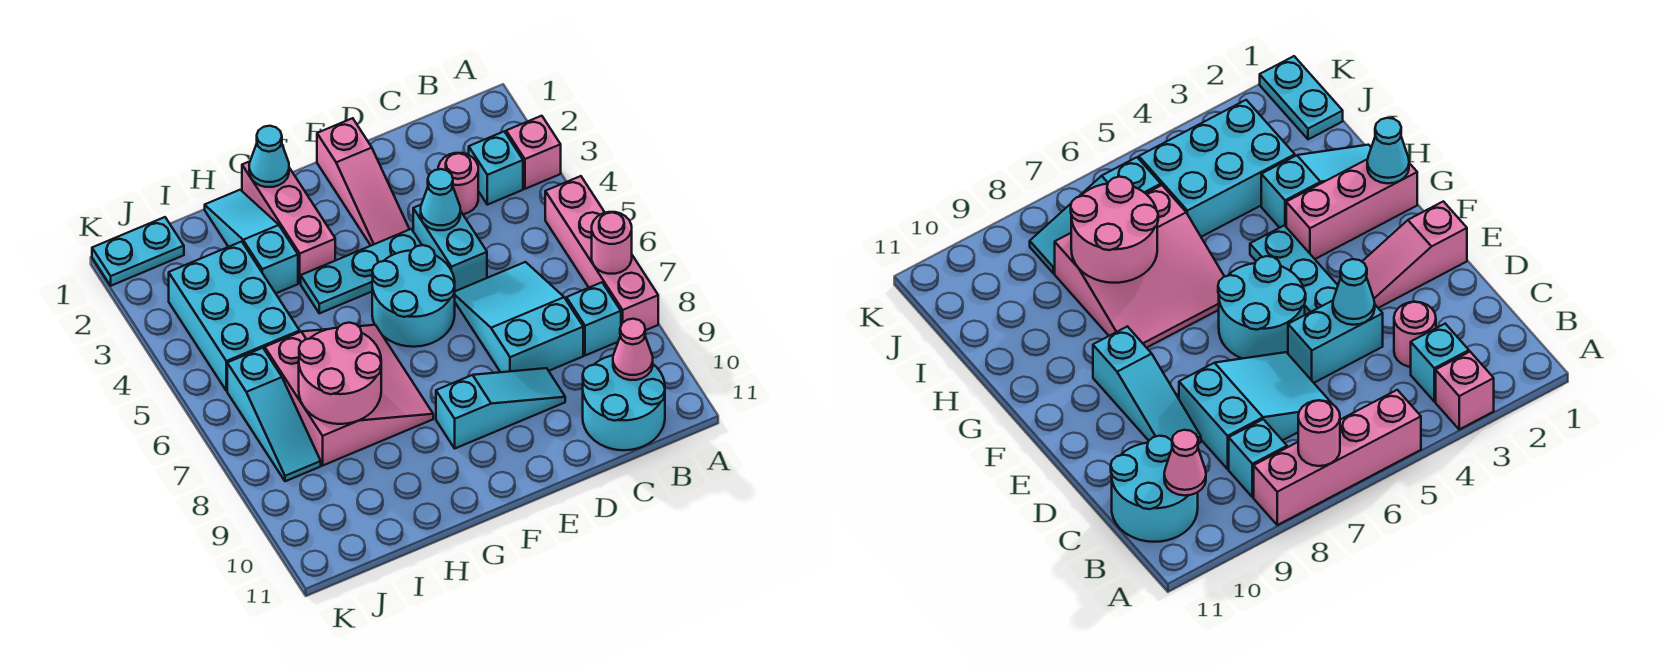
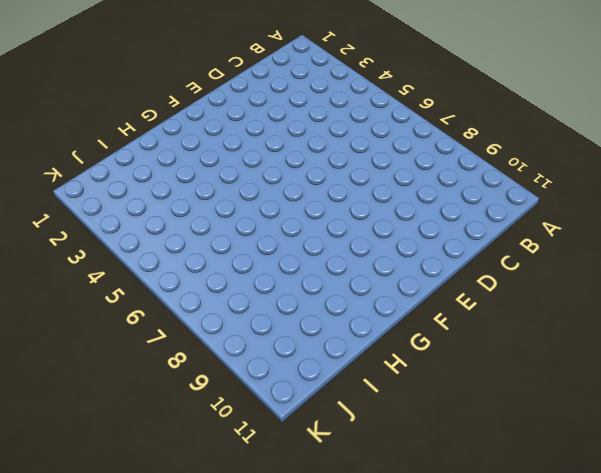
none -> pink 1x1 brick [506,116,561,189]
none -> pink 1x4 brick [545,176,658,330]
none -> cyan 1x1 brick [469,132,523,205]

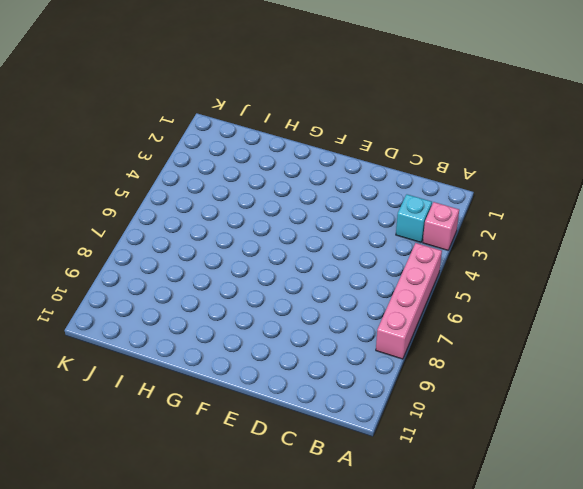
none -> cyan 1x1 brick [567,282,621,356]
none -> cyan 2x2 round brick [583,355,665,450]
none -> pink 1x1 round brick [438,153,478,214]

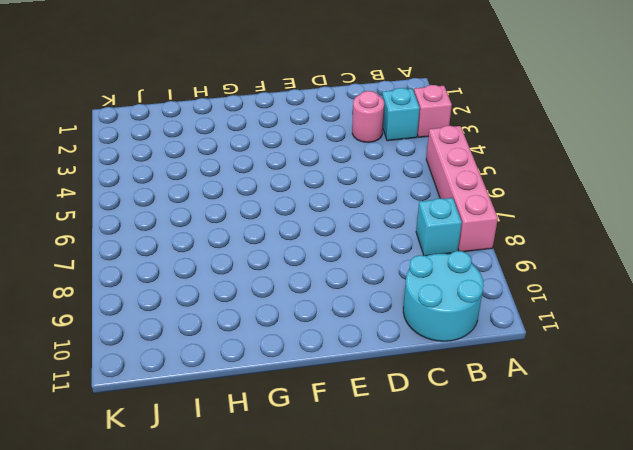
none -> cyan 2x3 slope [455,262,583,372]
none -> cyan 1x2 brick [413,205,487,291]
none -> cyan 1x3 slope [436,368,565,448]

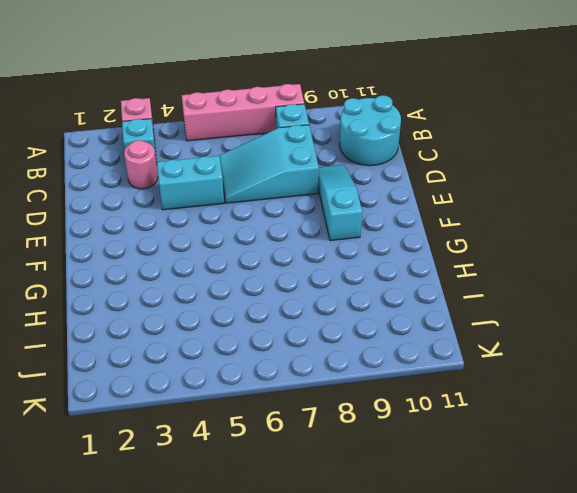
none -> pink 1x3 slope [317,118,409,245]
none -> cyan 1x3 plate [301,229,422,313]
none -> cyan 2x2 round brick [372,245,455,347]

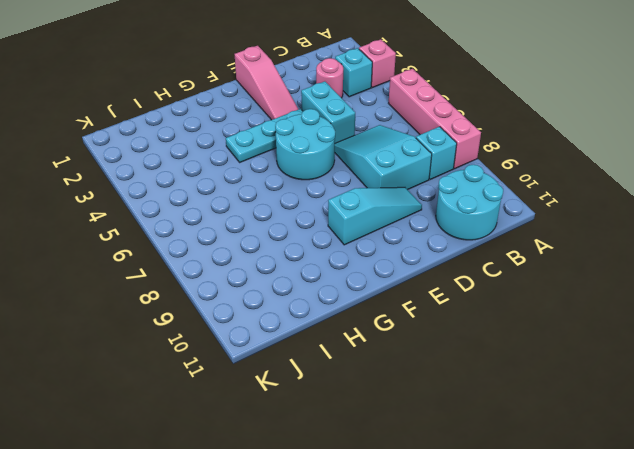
none -> pink 1x3 brick [242,161,335,283]
none -> pink 3x3 slope [265,325,433,465]
none -> cyan 1x3 slope [205,190,298,293]

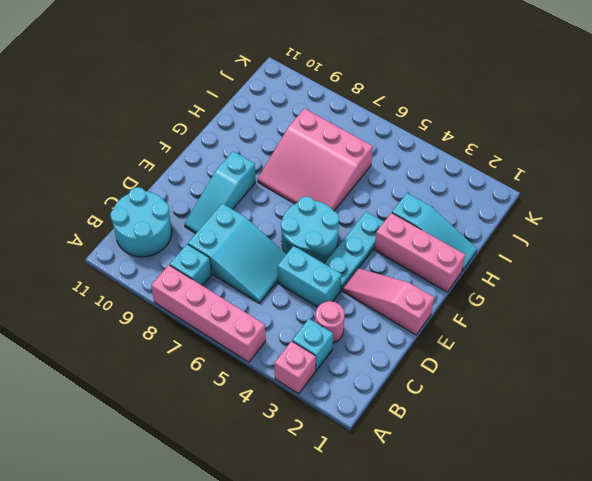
none -> cyan 2x3 brick [169,242,300,391]
none -> cyan 1x2 plate [92,217,184,286]
none -> cyan 1x3 slope [227,348,321,481]

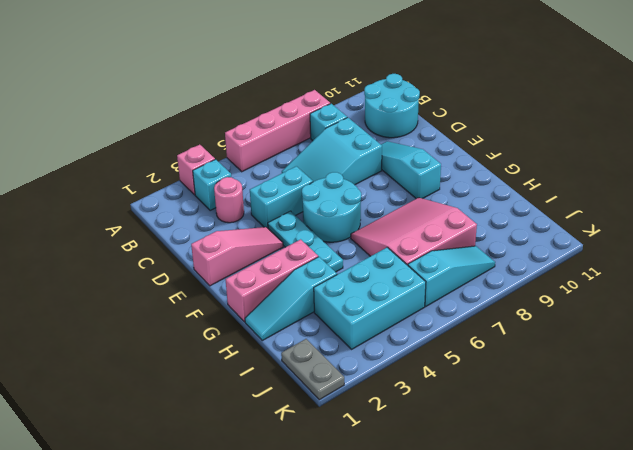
grey 1x2 plate [281,339,344,400] -> cyan 1x2 plate [92,217,184,286]
none -> pink 1x1 round brick [592,212,632,274]
none -> pink 1x1 cone [613,319,653,380]
none -> cyan 1x1 cone [421,169,460,230]

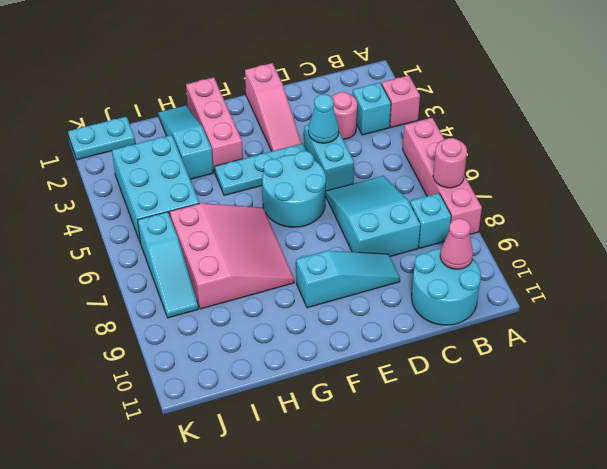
none -> cyan 1x1 cone [249,126,289,187]
none -> pink 2x2 round brick [299,323,381,424]

